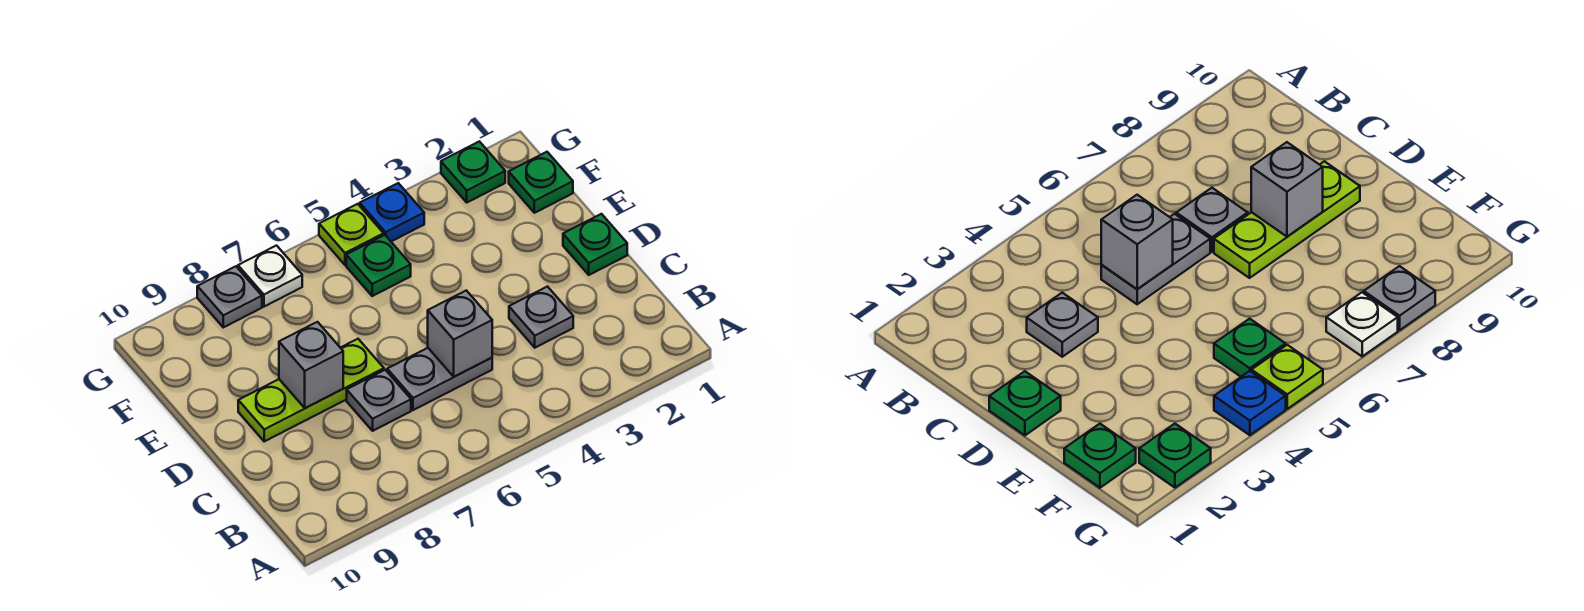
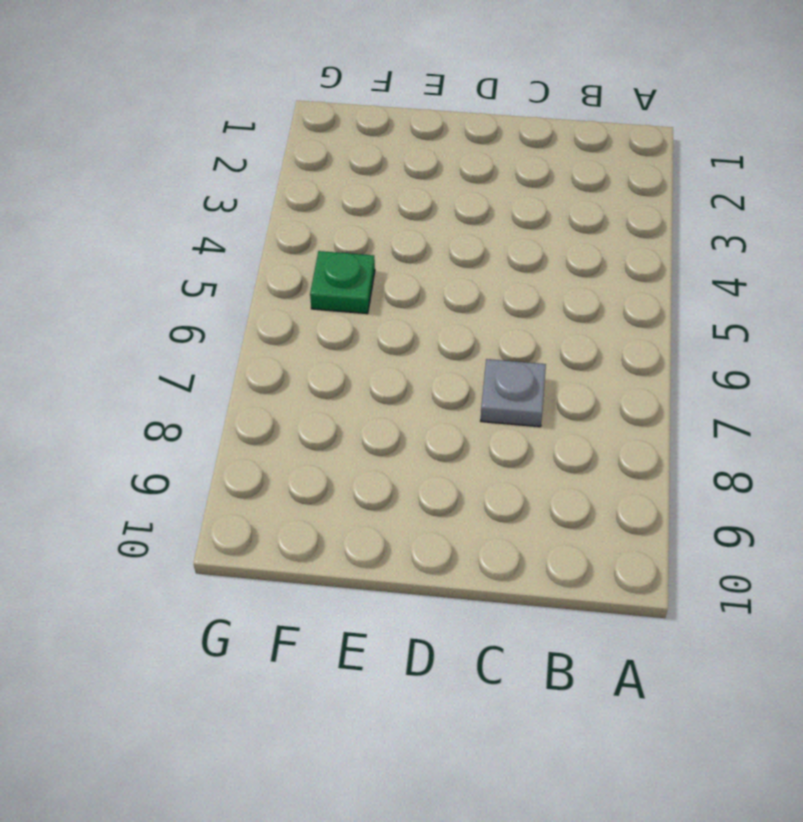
none -> grey 1x1 plate [509,287,573,348]
none -> grey 1x2 plate [387,348,492,410]
none -> green 1x1 plate [563,214,627,275]

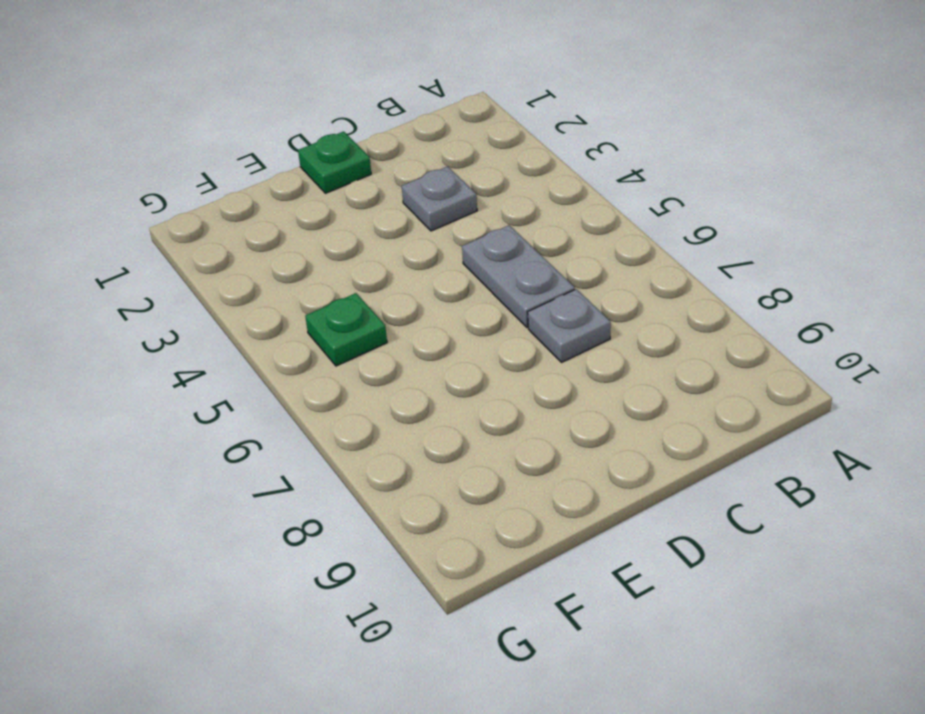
none -> lime 1x3 plate [238,339,384,441]
none -> green 1x1 plate [509,152,573,213]
none -> green 1x1 plate [441,141,505,202]

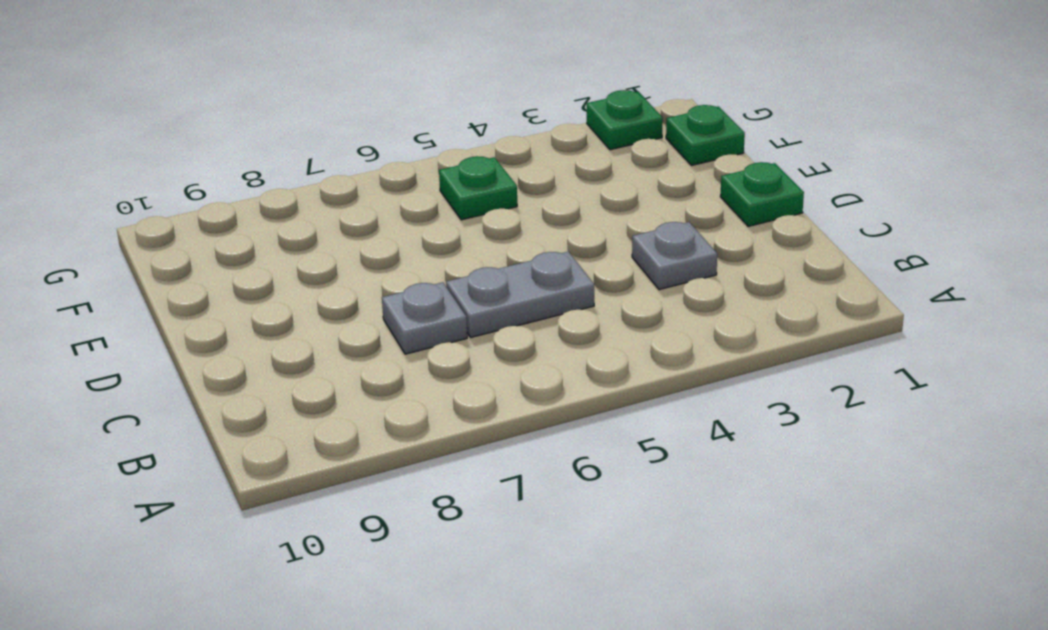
none -> lime 1x3 plate [238,339,384,441]
none -> blue 1x1 plate [360,183,424,241]
none -> lime 1x1 plate [319,204,384,265]

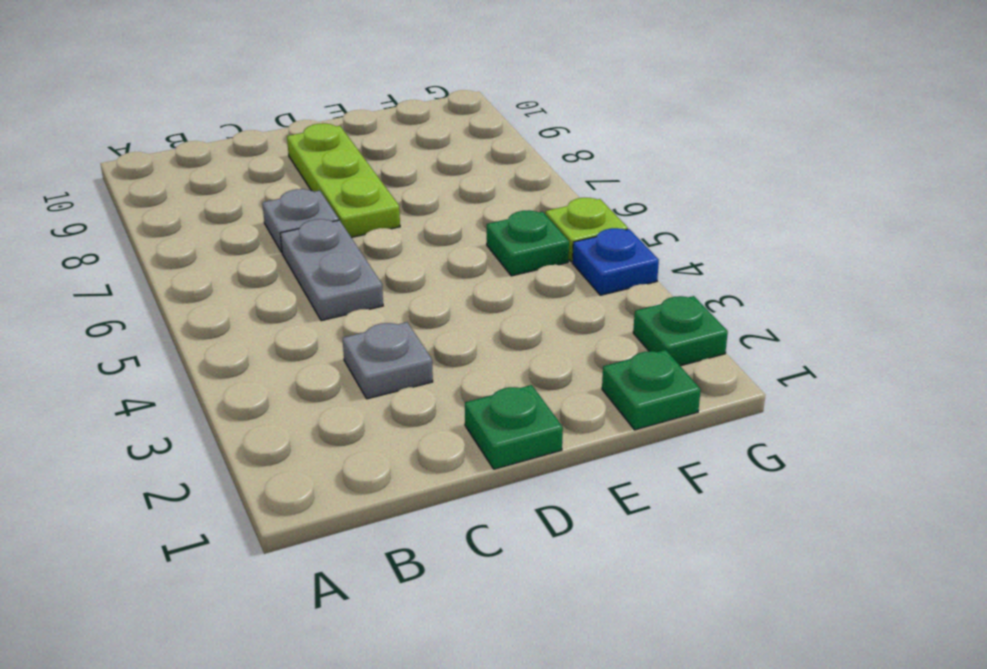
none -> white 1x1 plate [238,246,302,307]
none -> grey 1x1 plate [197,266,262,327]
none -> grey 1x1 brick [428,290,492,377]

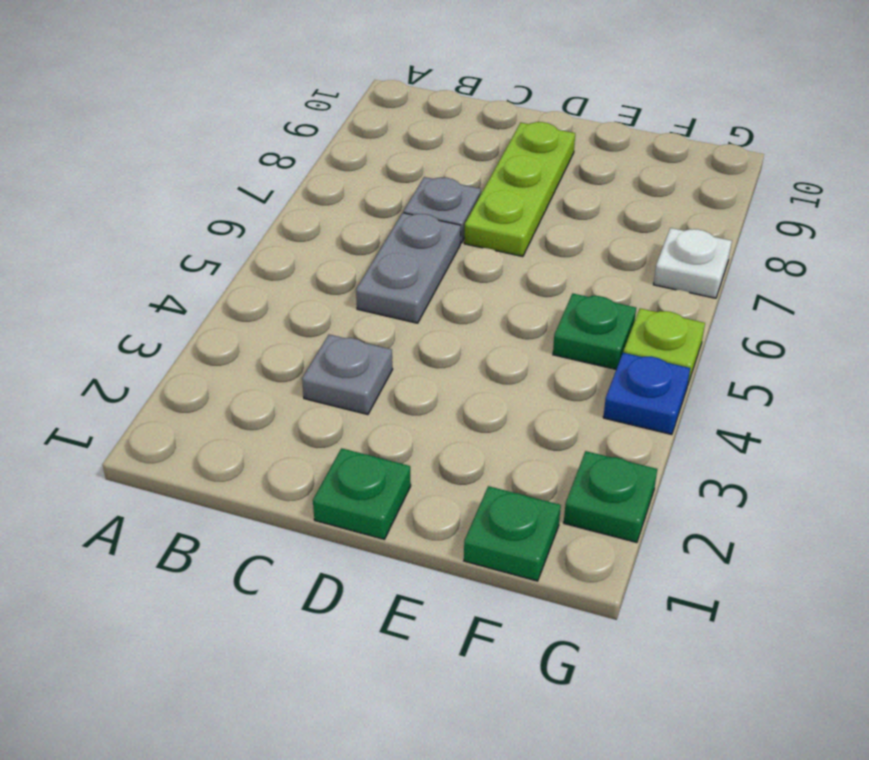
none -> grey 1x1 plate [197,266,262,327]
none -> grey 1x1 brick [428,290,492,377]
none -> grey 1x1 brick [279,322,343,408]

